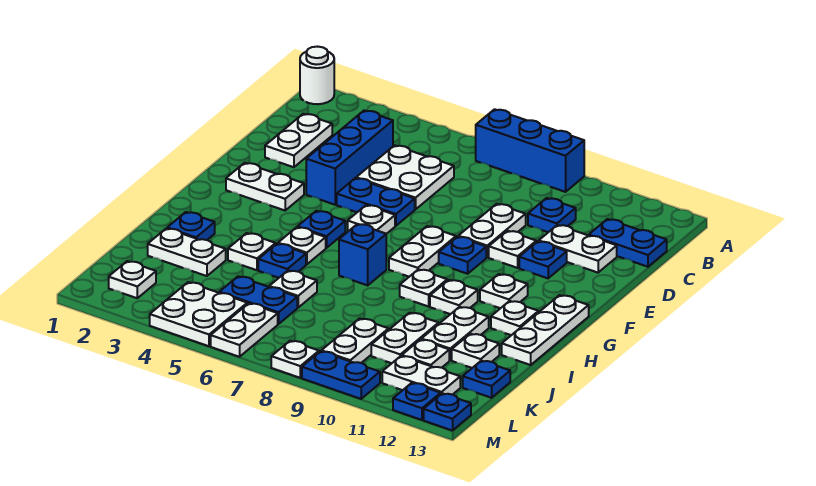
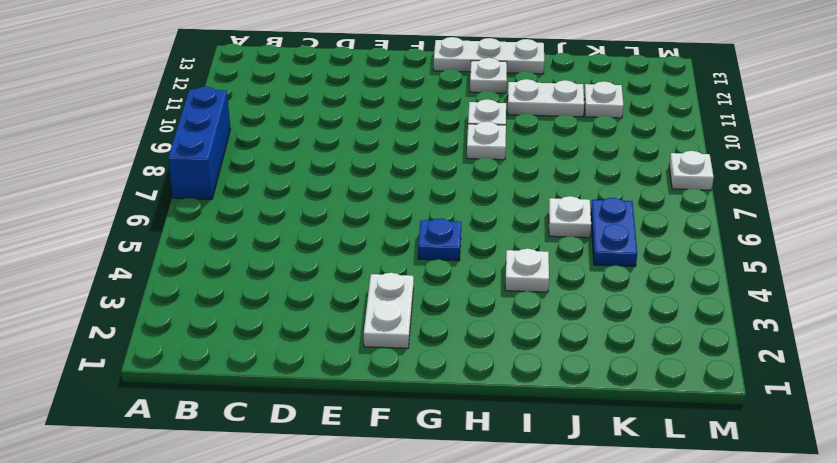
none -> white 1x1 round brick [300,47,334,104]
none -> white 1x2 plate [265,114,332,167]
none -> blue 1x3 brick [306,110,393,205]
none -> white 2x2 plate [356,145,454,209]

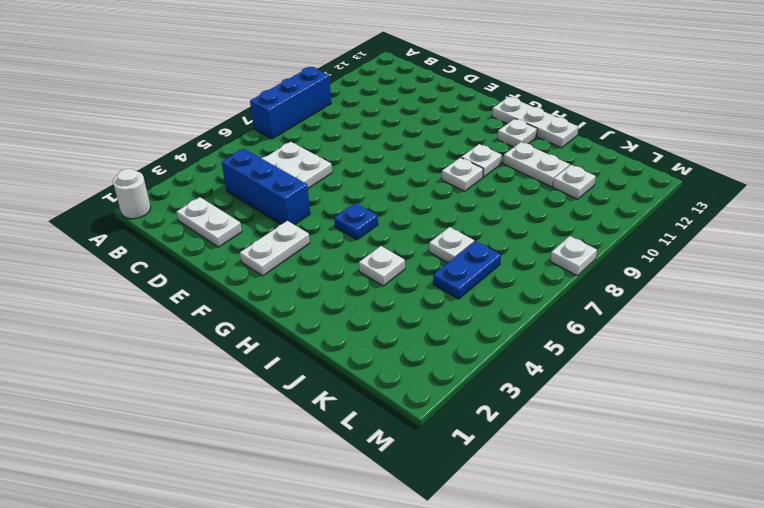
none -> blue 1x1 plate [528,198,576,232]
none -> blue 1x2 plate [589,219,667,267]
none -> white 1x2 plate [458,204,526,257]
none -> white 1x2 plate [539,225,617,273]

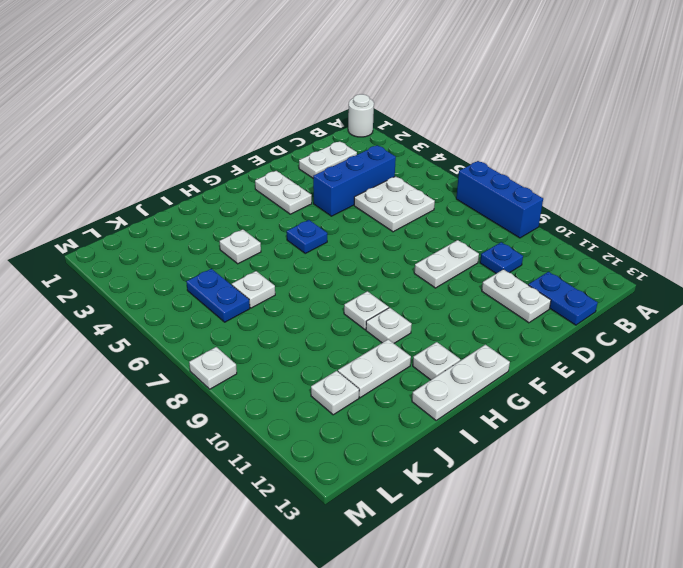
none -> blue 1x2 plate [337,178,415,226]
none -> white 1x1 plate [489,231,536,268]
none -> blue 1x1 plate [519,241,567,278]
none -> white 1x1 plate [348,205,395,234]

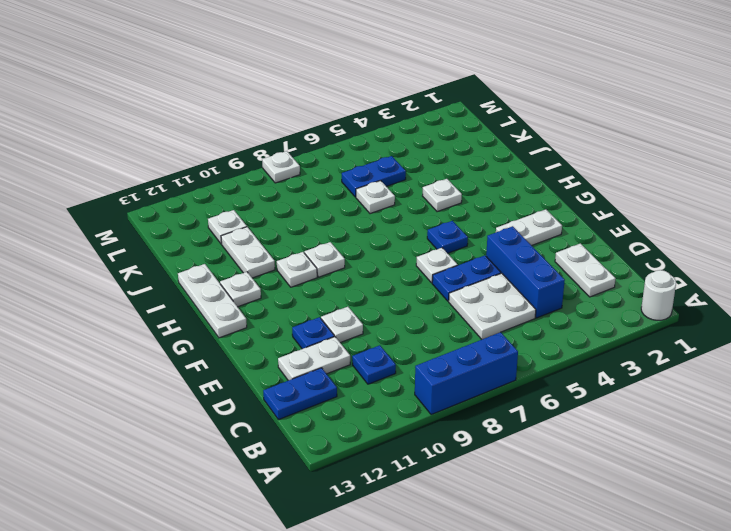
none -> white 1x2 plate [458,204,526,257]
none -> white 1x2 plate [389,226,456,277]
none -> blue 1x1 plate [439,237,486,274]
none -> white 1x1 plate [480,274,528,308]

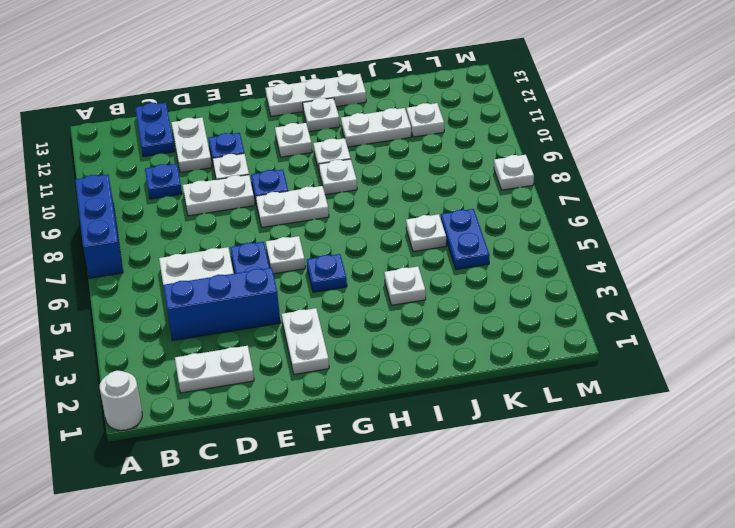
none -> white 1x1 plate [278,227,326,264]
none -> blue 1x1 brick [339,224,386,285]
none -> blue 1x1 plate [167,212,215,240]
none -> blue 1x1 plate [258,244,306,278]

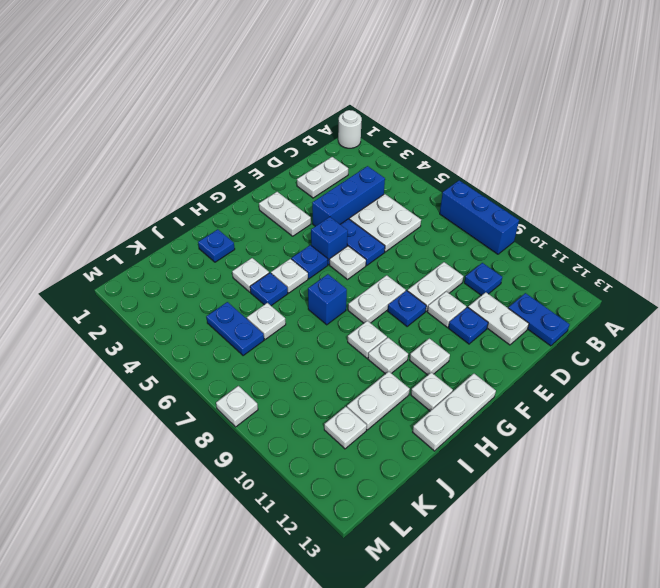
blue 1x1 brick [311,217,348,265] -> none
none -> white 1x2 plate [148,228,226,276]
none -> white 1x2 plate [371,313,439,363]
none -> white 1x1 plate [452,334,499,368]
none -> white 1x2 plate [321,318,389,363]

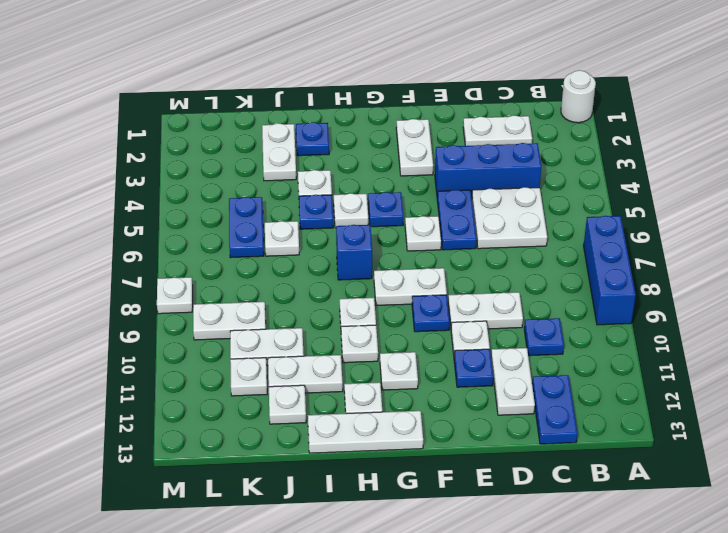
none -> blue 1x1 plate [463,361,510,398]
none -> white 1x1 plate [109,261,156,298]
none -> white 2x2 plate [150,282,247,346]
none -> white 1x2 plate [211,303,278,357]

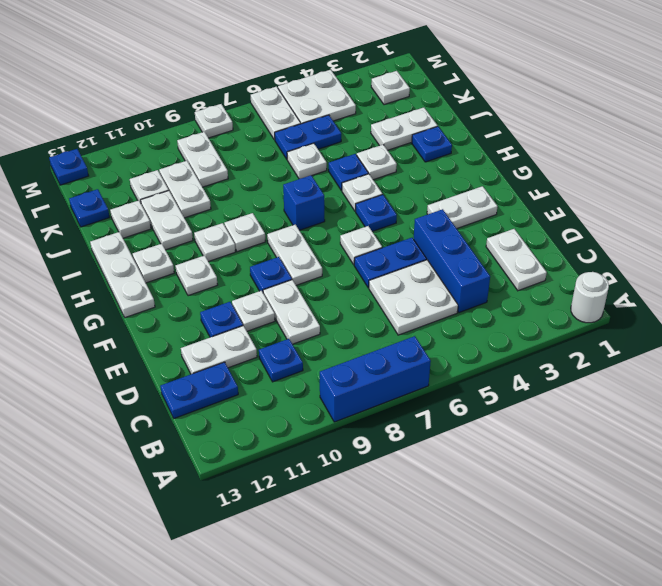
none -> white 1x2 plate [382,356,460,395]
none -> blue 1x2 plate [302,351,380,399]
none -> blue 1x1 plate [393,383,441,420]

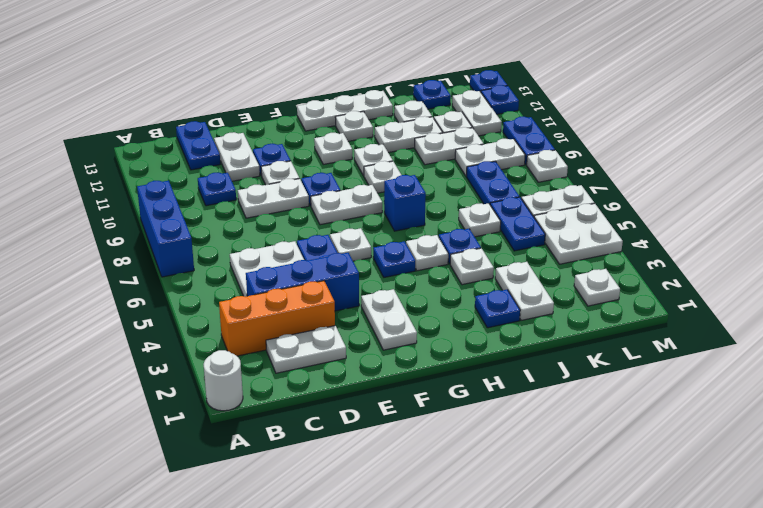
orange 1x3 brick [219,281,335,356] -> none
blue 1x2 plate [466,161,519,204] -> none

